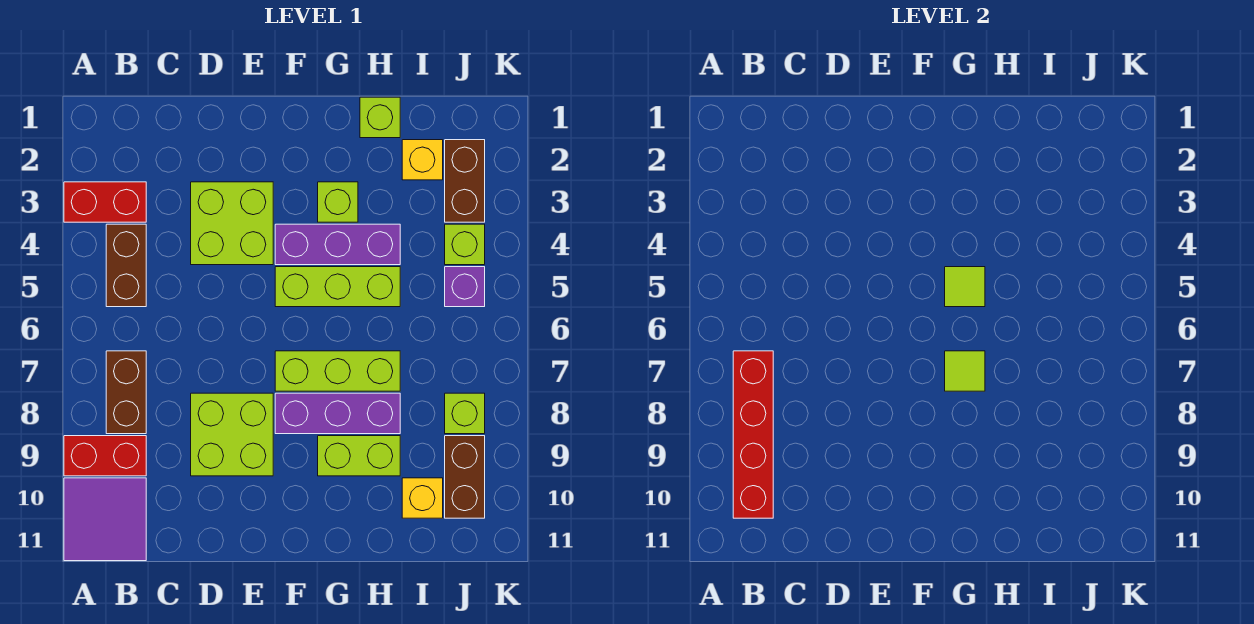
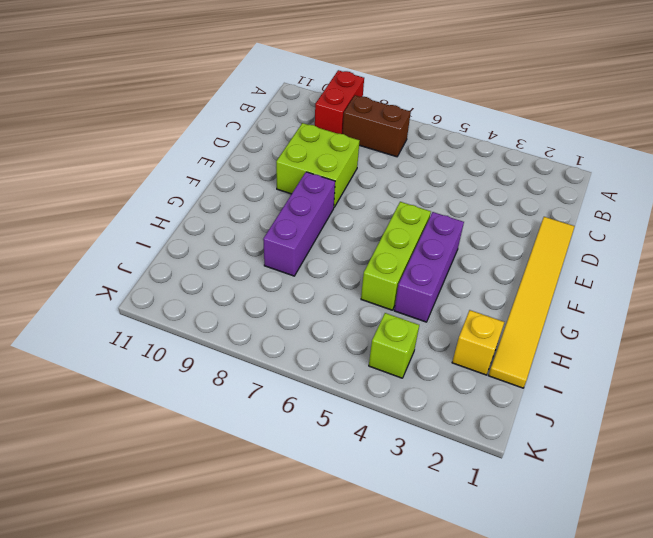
yellow 1x6 tile [488,217,575,388] -> lime 1x1 brick [360,97,400,138]
none -> red 1x2 brick [64,182,146,222]
none -> purple 2x2 tile [64,478,146,561]
none -> brown 1x2 brick [106,224,146,307]

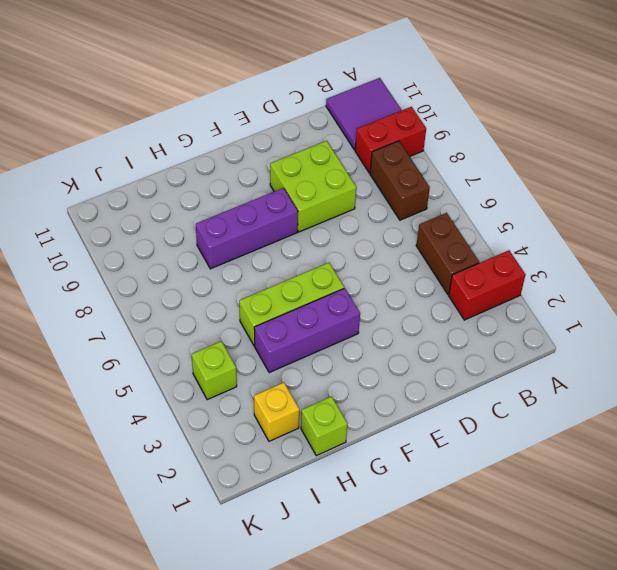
none -> lime 2x2 brick [191,182,273,265]
none -> lime 1x3 brick [275,351,400,391]
none -> lime 1x1 brick [318,182,358,222]

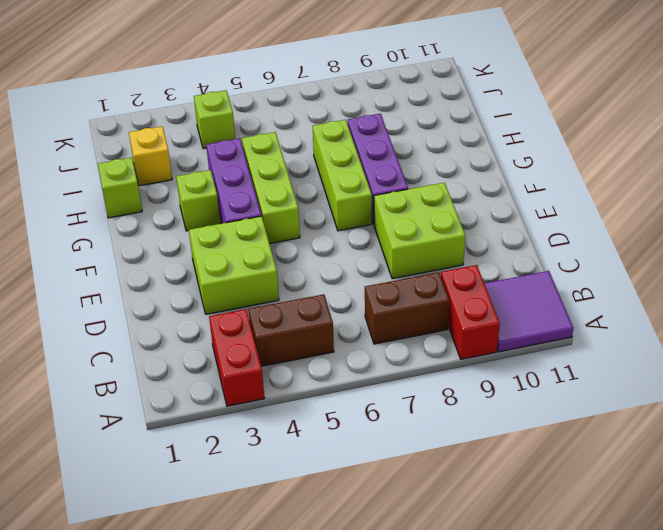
none -> lime 1x2 brick [318,436,400,476]
none -> yellow 1x1 brick [402,478,443,518]
none -> brown 1x2 brick [445,140,485,222]

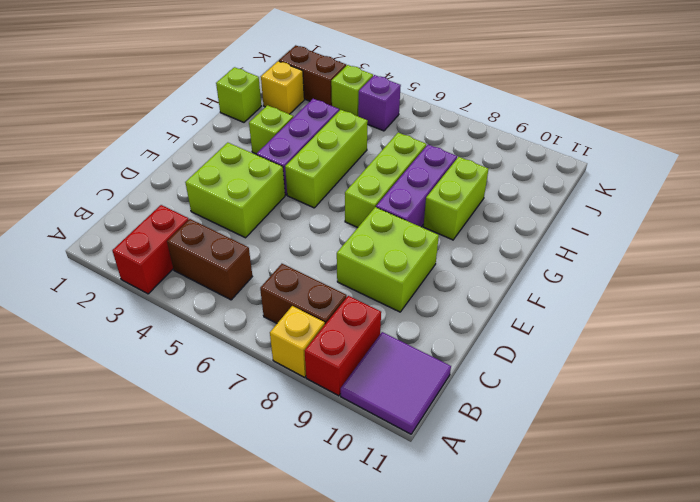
yellow 1x1 brick [270,306,325,377] -> yellow 1x1 brick moved to [402,478,443,518]
none -> lime 1x1 brick [445,393,485,434]
none -> brown 1x2 brick [445,436,485,518]
none -> red 1x4 brick [733,351,773,518]

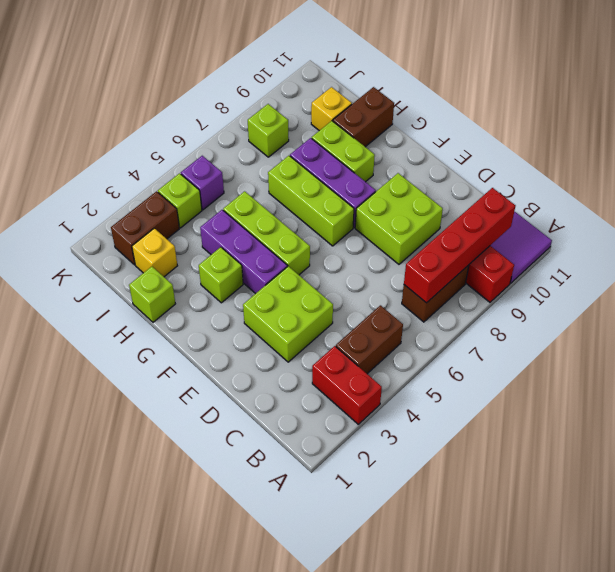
brown 1x2 brick [333,87,394,147] -> brown 1x2 brick moved to [445,436,485,518]
none -> lime 1x1 tile [945,267,985,307]
none -> lime 1x1 tile [945,351,985,391]

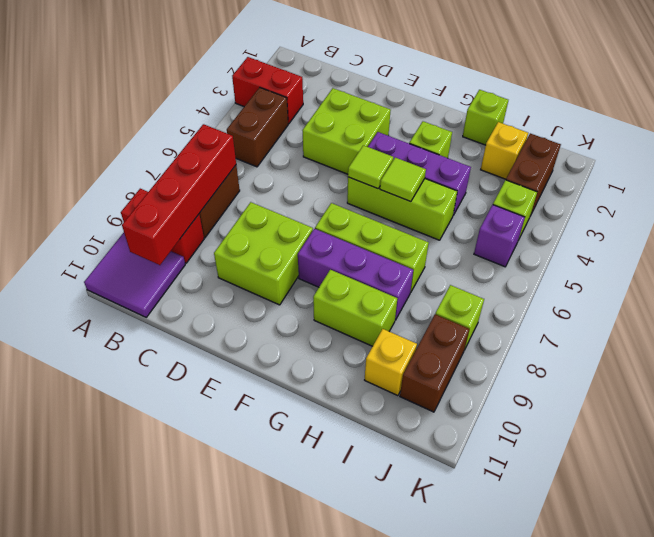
lime 1x1 tile [348,145,393,189] -> lime 1x1 tile moved to [945,351,985,391]

